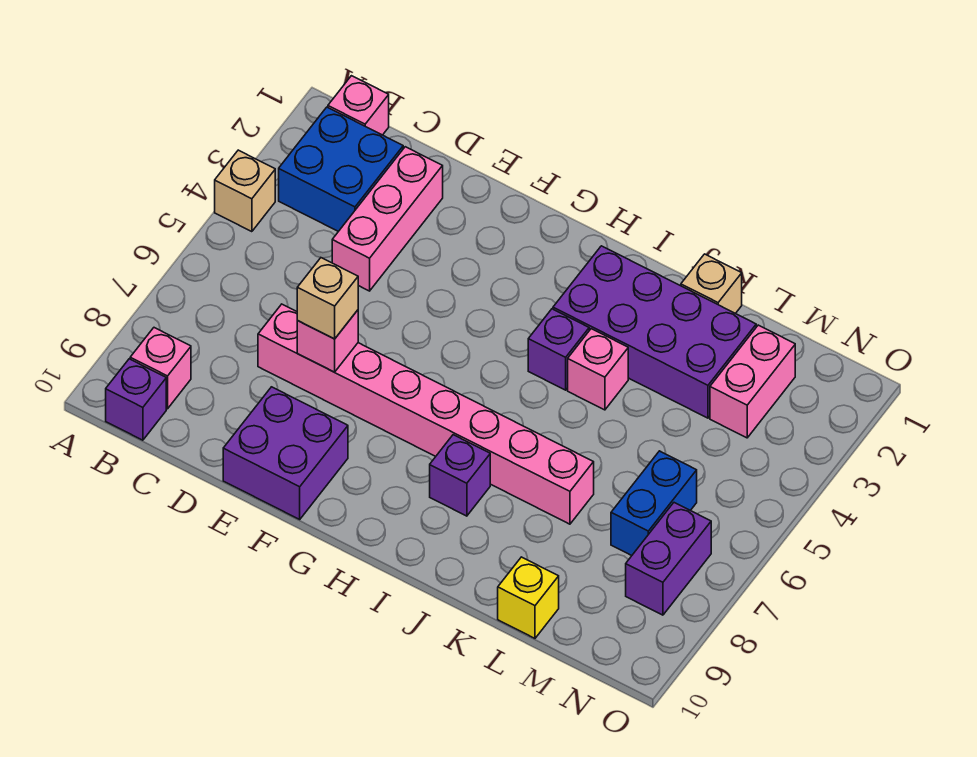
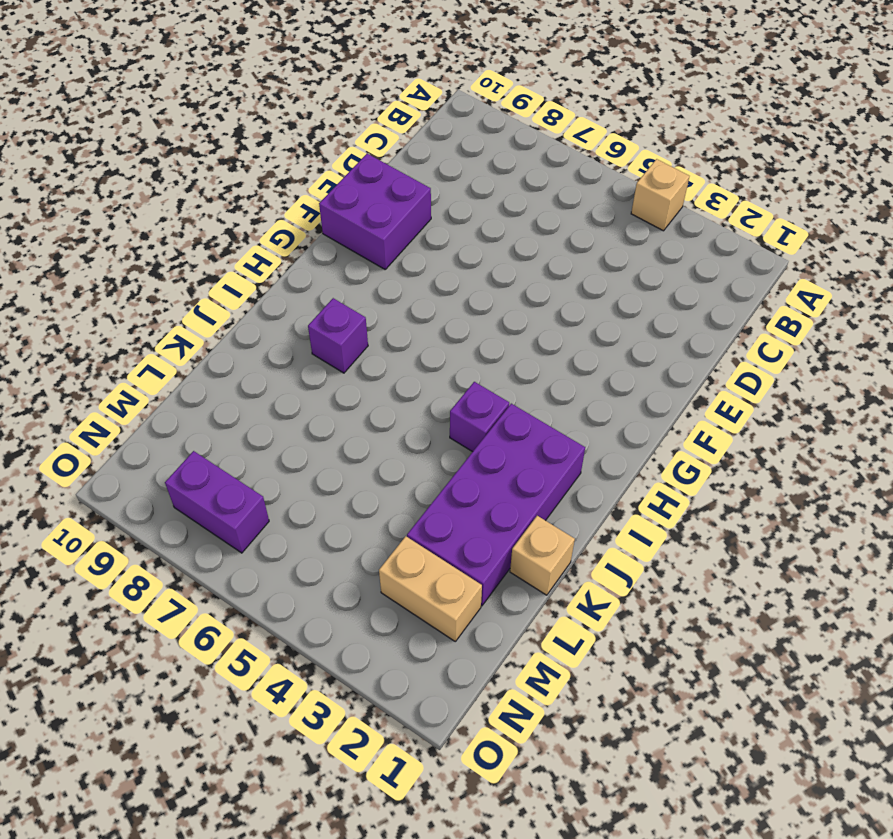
tan 1x2 brick [379,536,482,641] -> pink 1x2 brick [710,325,795,438]
none -> pink 1x1 brick [328,76,389,135]
none -> blue 2x2 brick [279,107,403,231]
none -> pink 1x1 brick [130,328,191,409]

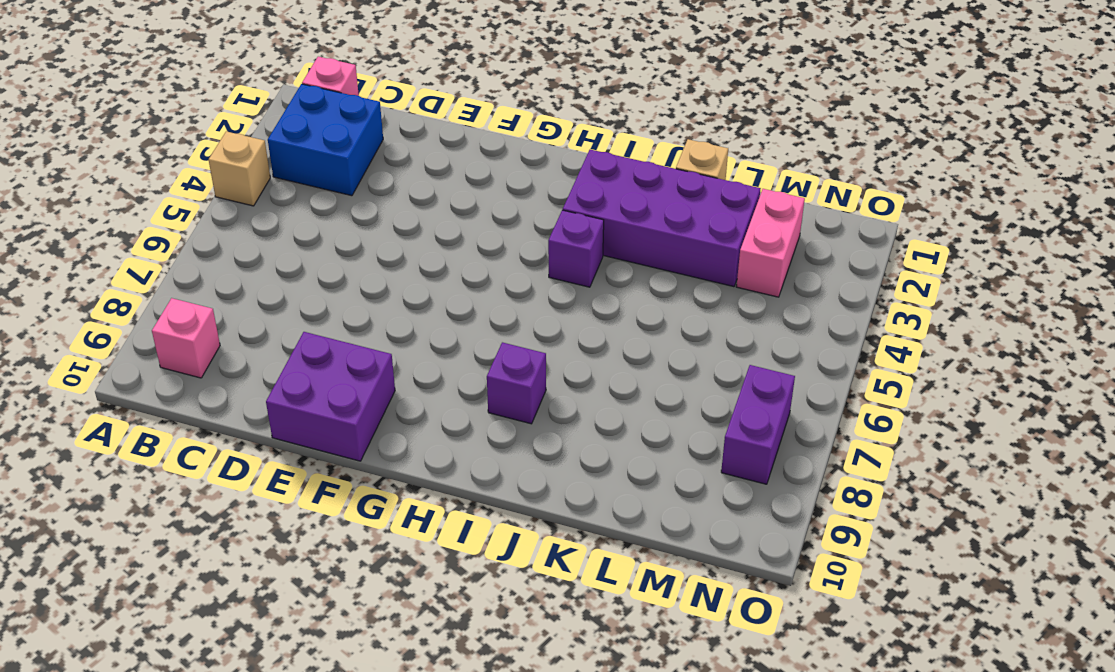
none -> purple 1x1 brick [106,359,166,440]
none -> pink 1x3 brick [332,147,443,291]
none -> pink 1x8 brick [258,304,594,524]

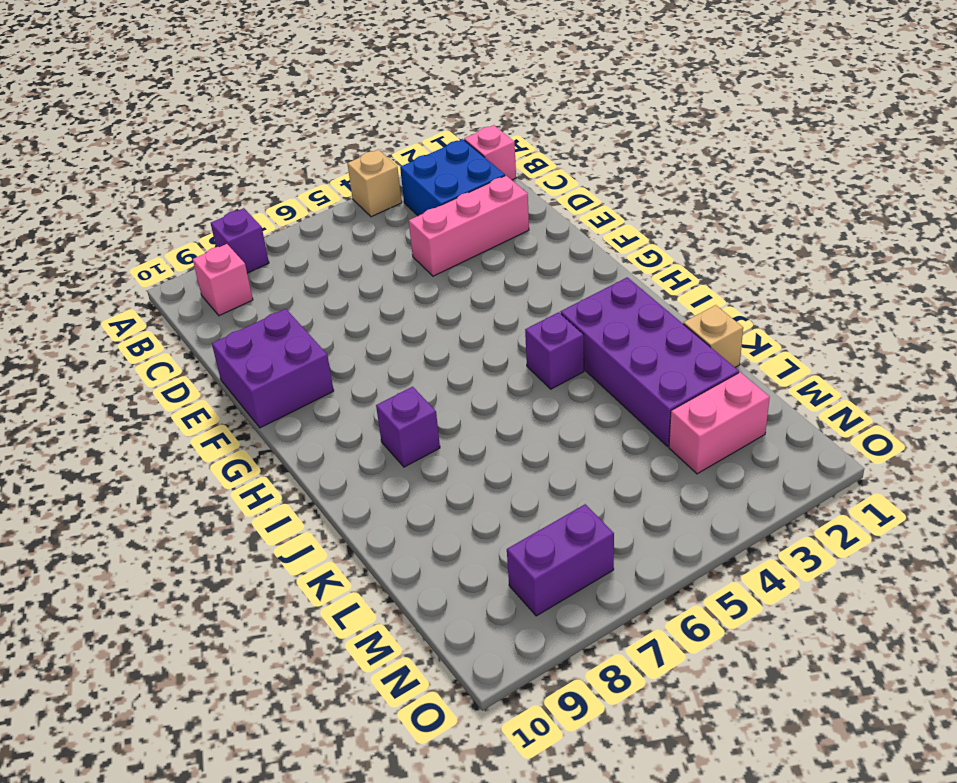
purple 1x1 brick [211,208,269,273] -> purple 1x1 brick moved to [106,359,166,440]
none -> pink 1x8 brick [258,304,594,524]
none -> pink 1x1 brick [568,329,628,410]
none -> yellow 1x1 brick [498,557,559,638]

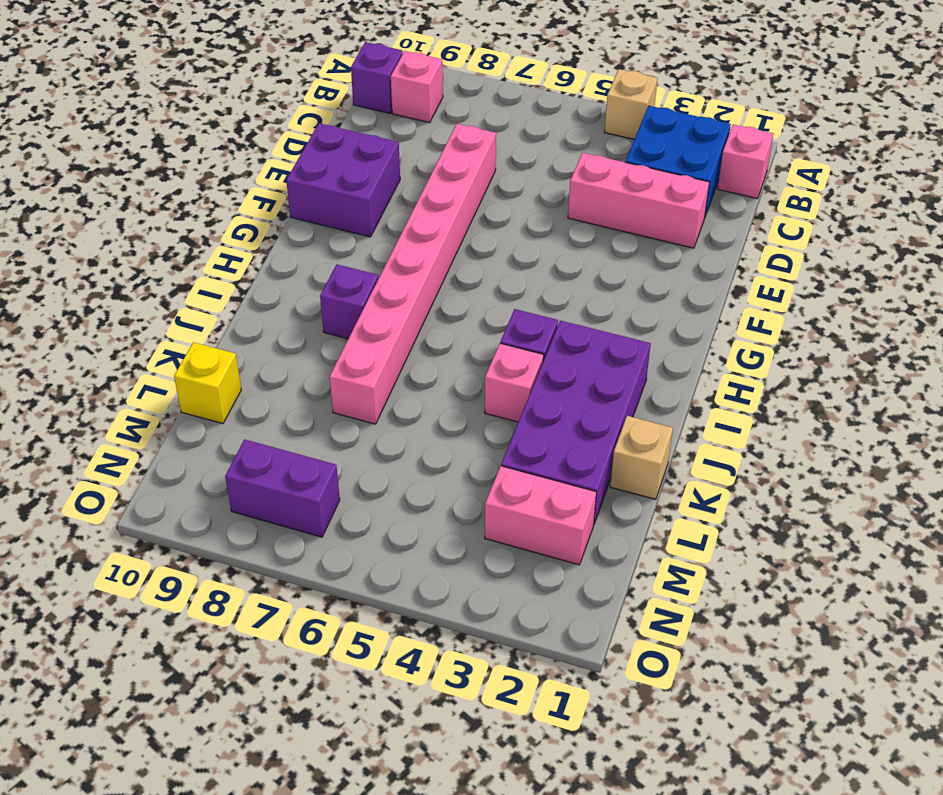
none -> blue 1x2 brick [611,451,697,556]
none -> pink 1x1 brick [297,310,358,372]
none -> tan 1x1 brick [297,258,358,339]

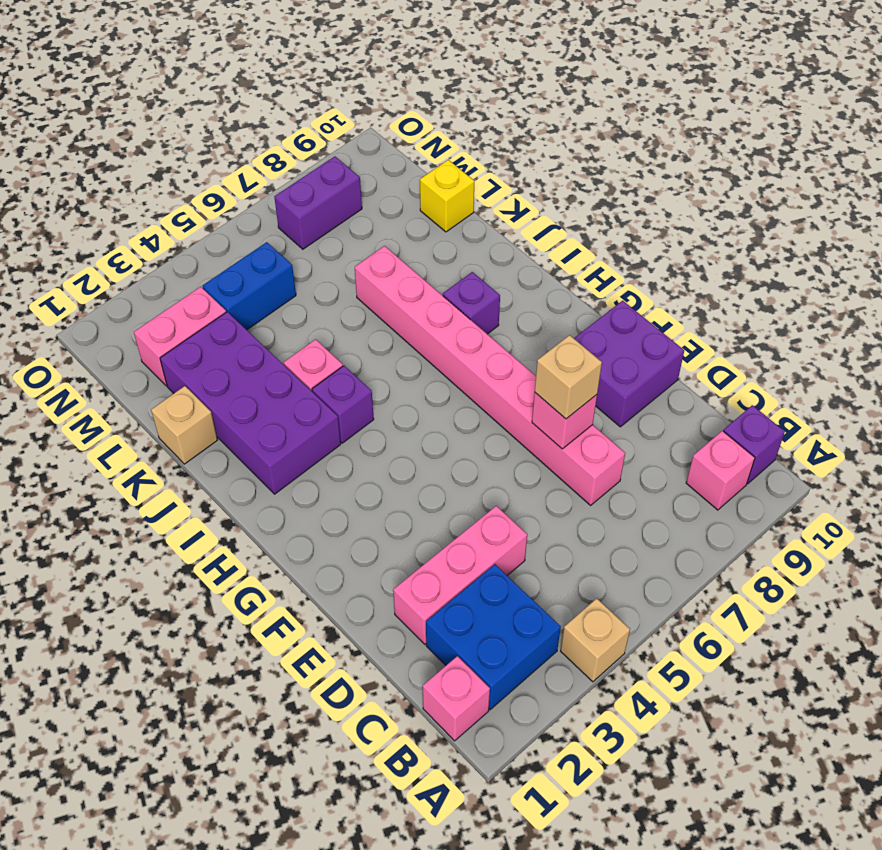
blue 1x2 brick [203,242,296,330] -> blue 1x2 brick moved to [611,451,697,556]

